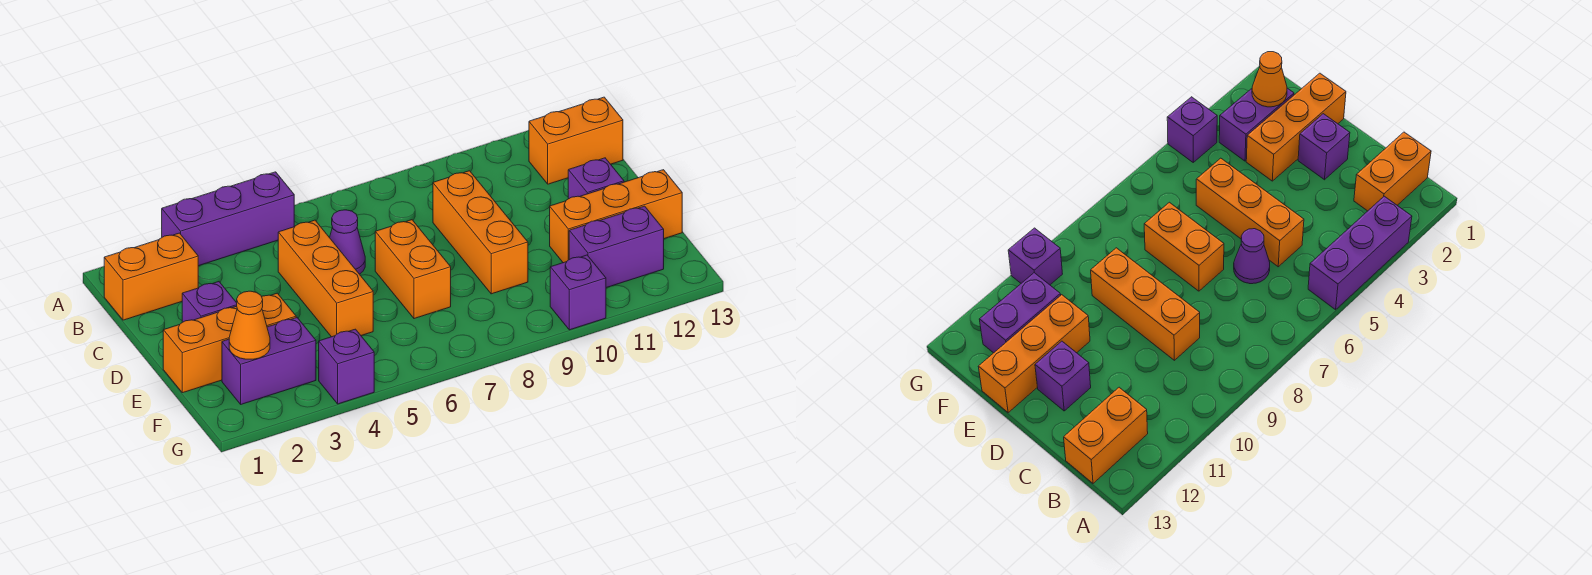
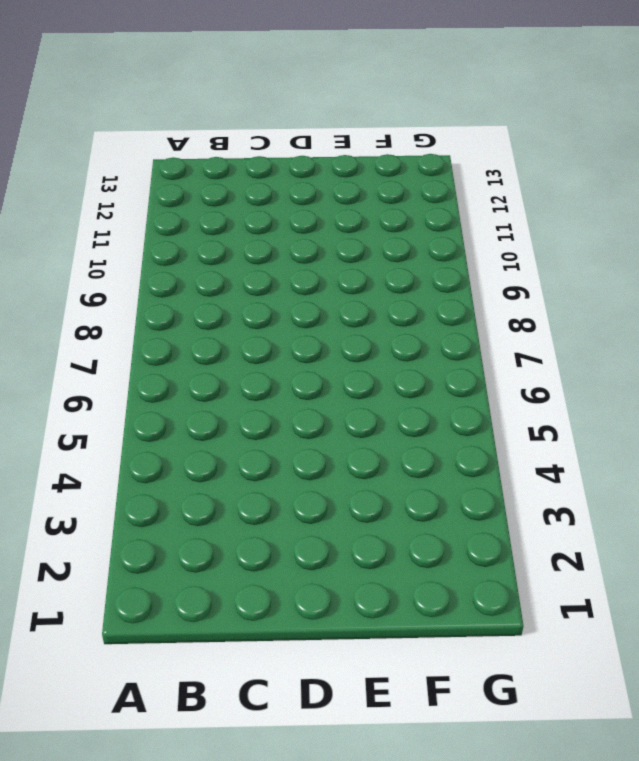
none -> purple 1x3 brick [162,172,294,266]
none -> orange 1x2 brick [104,233,198,320]
none -> orange 1x2 brick [529,97,623,184]

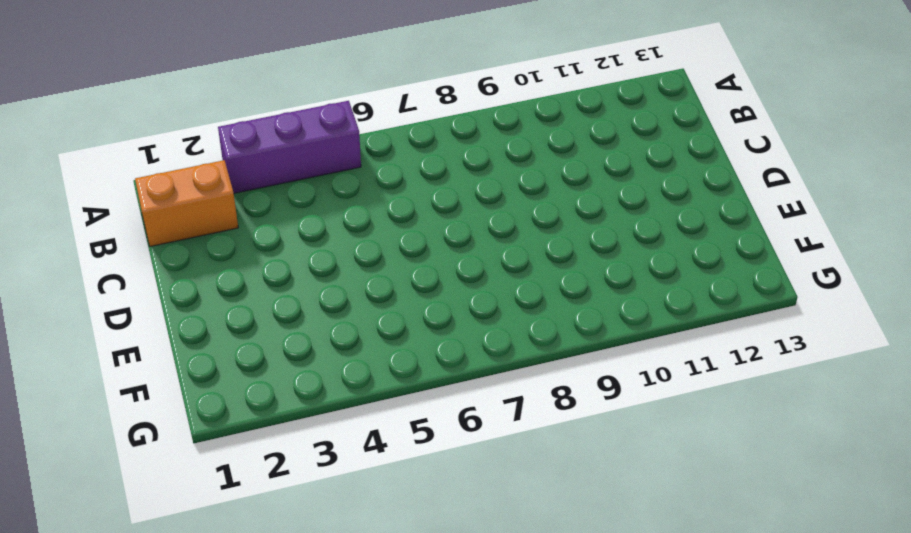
none -> orange 1x2 brick [529,97,623,184]
none -> orange 1x3 brick [278,220,373,337]
none -> purple 1x1 cone [330,210,365,274]

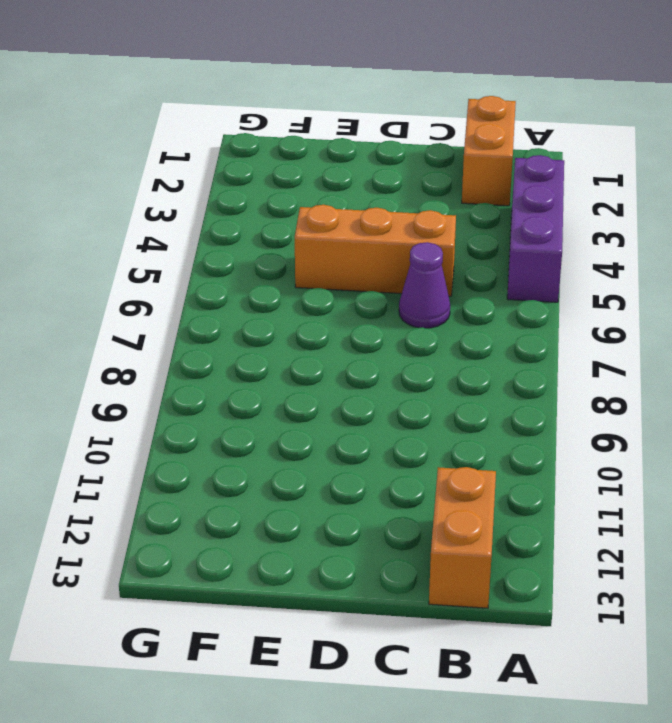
none -> orange 1x3 brick [433,171,528,294]
none -> purple 1x1 brick [182,282,237,322]
none -> orange 1x2 brick [375,220,451,319]

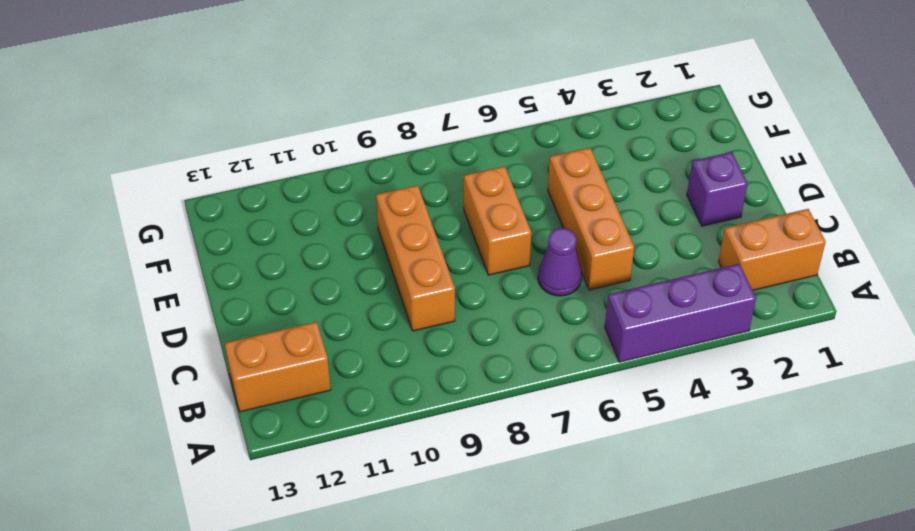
none -> purple 1x1 brick [568,158,624,199]
none -> orange 1x3 brick [163,293,296,393]
none -> orange 1x3 brick [550,170,682,263]

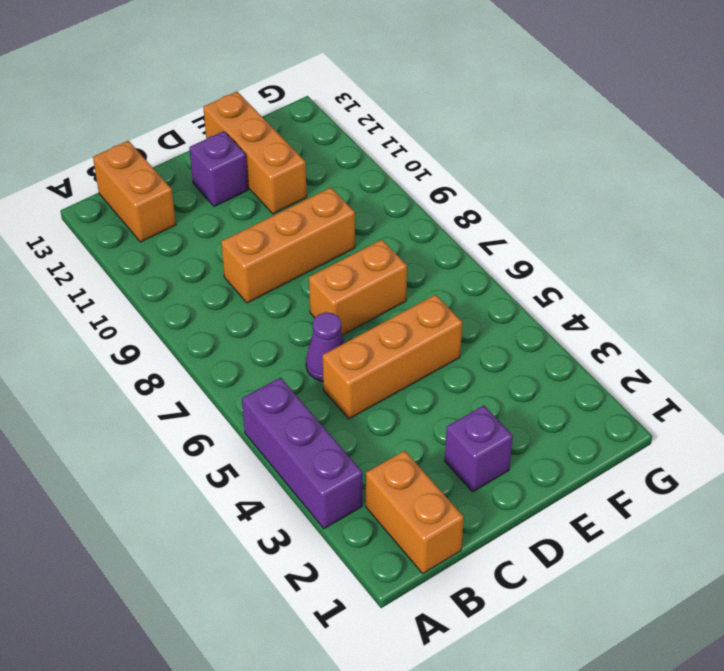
none -> orange 1x3 brick [163,293,296,393]
none -> purple 1x2 brick [222,317,316,404]
none -> purple 1x2 brick [569,206,664,288]

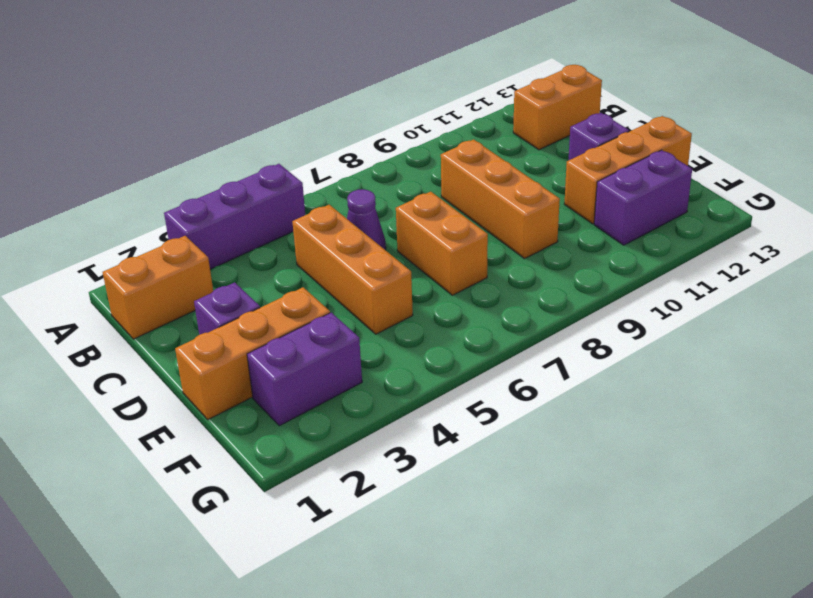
none -> purple 1x1 brick [319,329,374,404]
none -> purple 1x1 brick [550,255,606,330]
none -> orange 1x1 cone [229,291,270,359]

